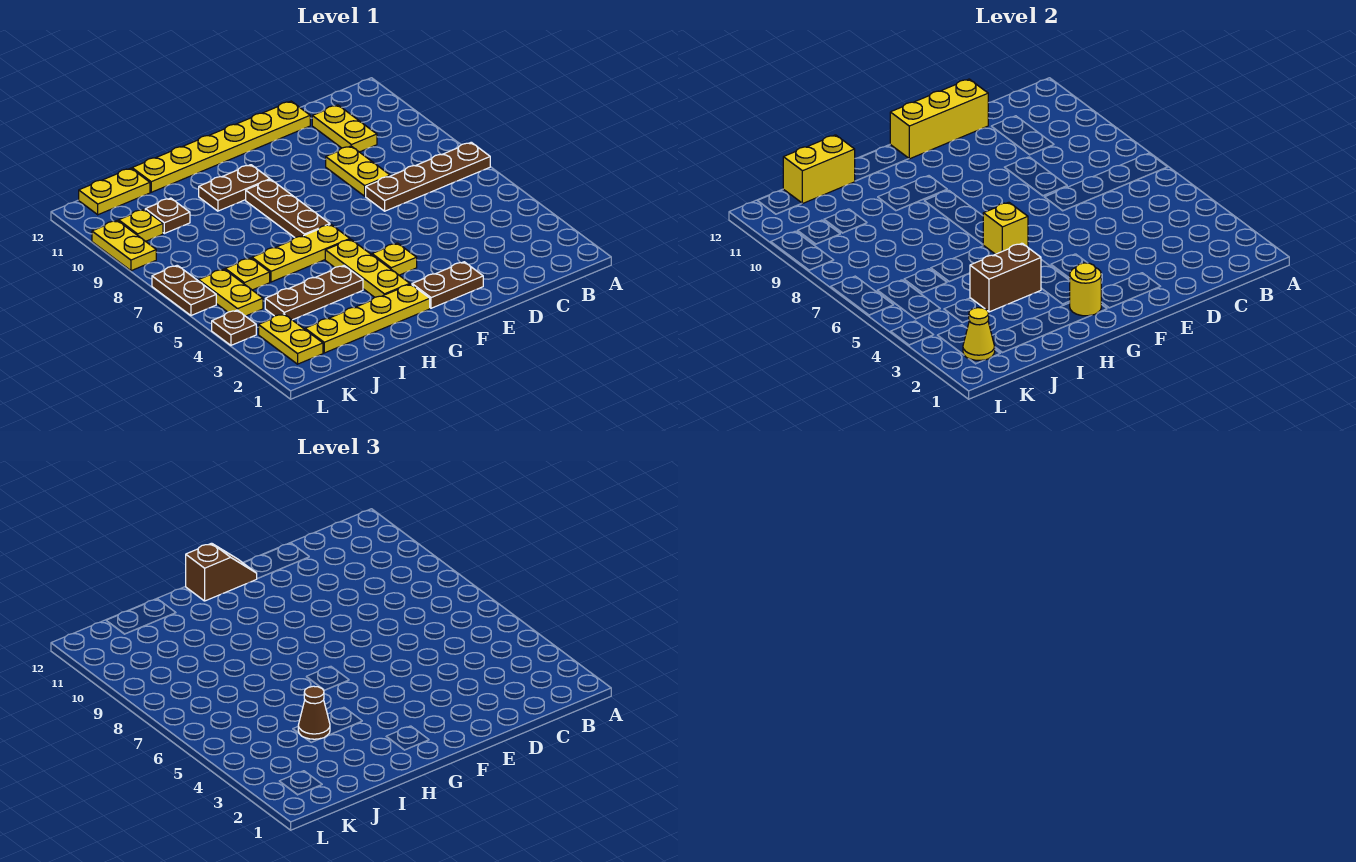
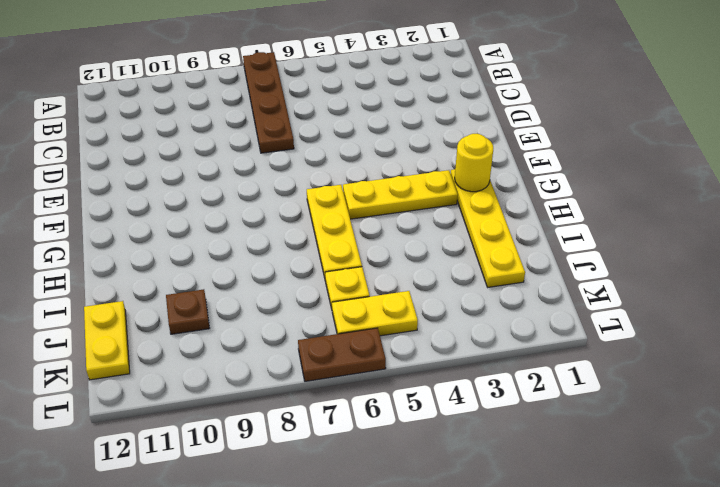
none -> yellow 1x2 plate [312,105,377,152]
none -> yellow 1x2 plate [326,146,390,196]
none -> yellow 1x6 plate [132,101,310,192]

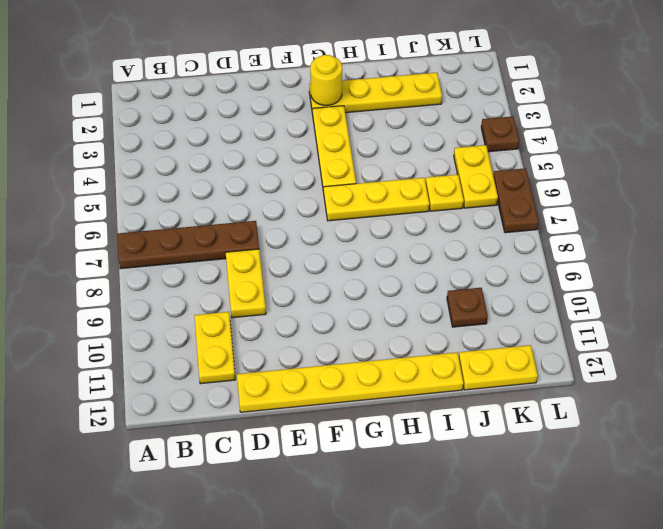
none -> brown 1x2 plate [412,262,483,308]
none -> yellow 1x1 plate [372,243,417,275]
none -> brown 1x3 plate [246,180,330,237]

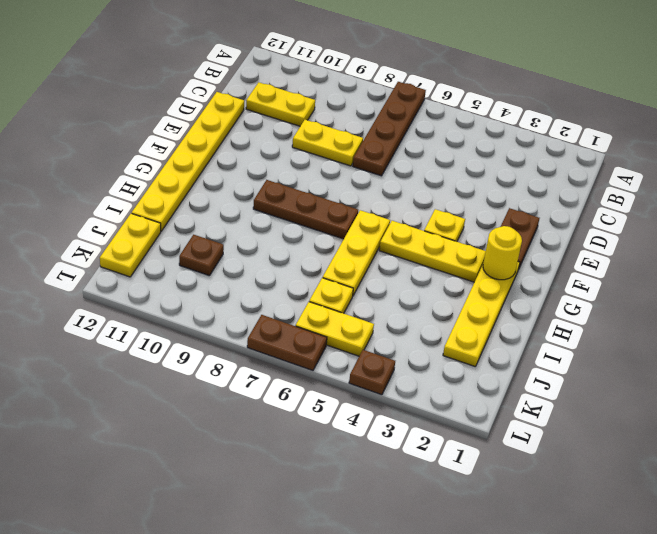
none -> brown 1x2 plate [199,165,270,211]
none -> brown 1x3 plate [265,266,363,320]
none -> yellow 1x2 plate [259,314,323,364]

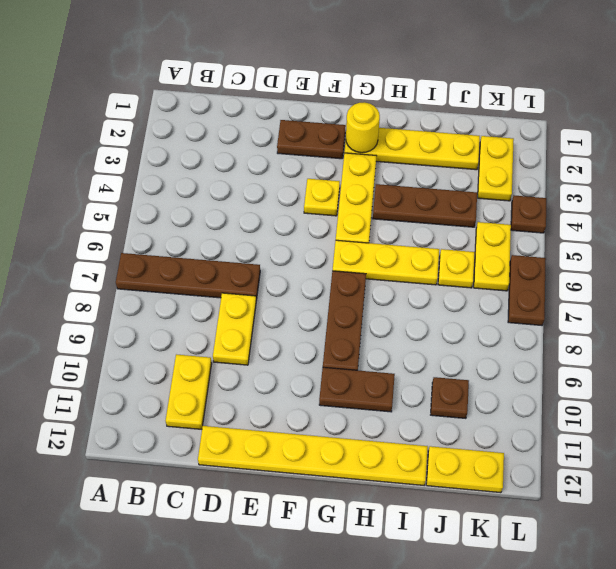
none -> yellow 1x1 plate [119,209,163,241]
none -> yellow 1x2 plate [92,220,156,271]
none -> yellow 1x3 brick [890,79,988,159]

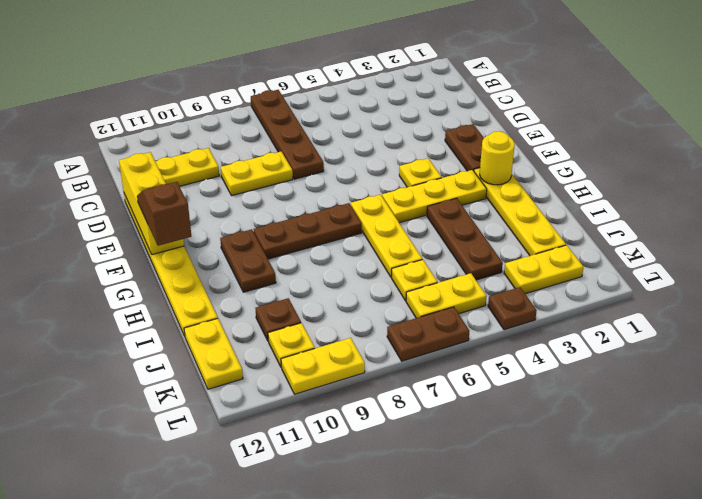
none -> yellow 1x1 brick [983,202,1028,254]
none -> brown 1x2 brick [970,243,1041,312]
none -> yellow 1x2 brick [783,135,855,204]

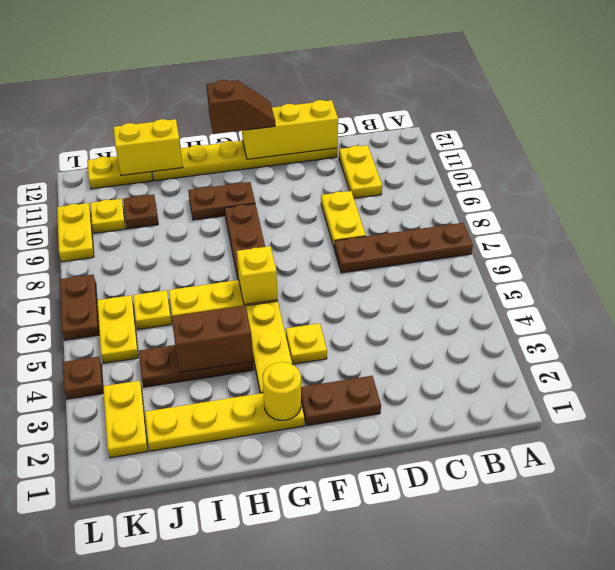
none -> yellow 1x1 cone [963,308,995,360]
none -> brown 1x1 cone [298,686,330,739]

